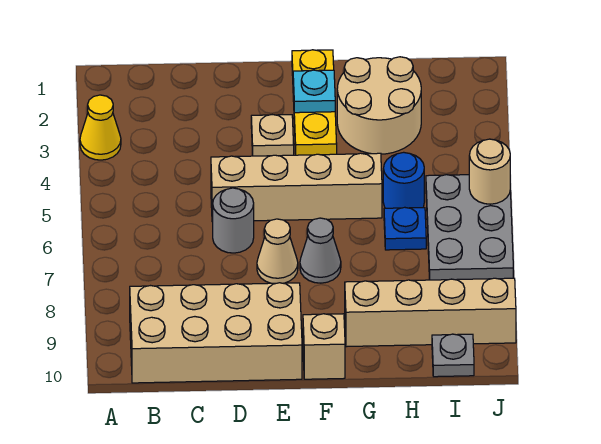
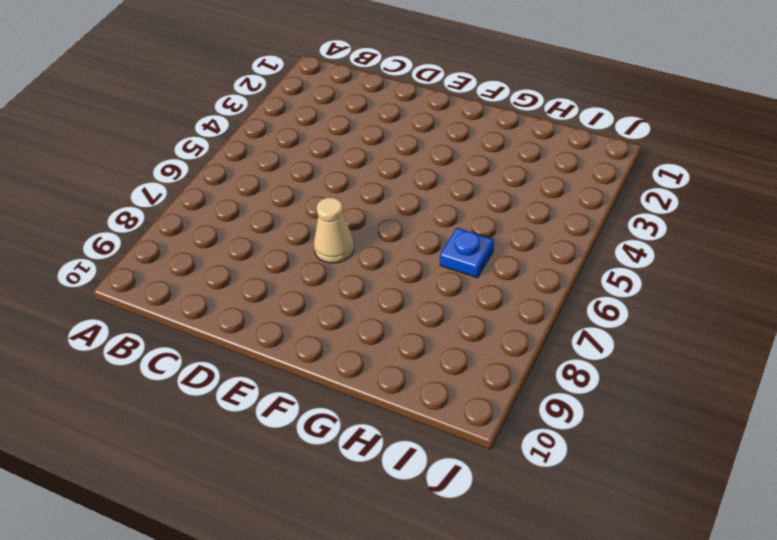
none -> yellow 1x1 cone [80,95,121,160]
none -> tan 2x4 brick [130,283,302,383]
none -> tan 1x4 brick [211,153,382,222]

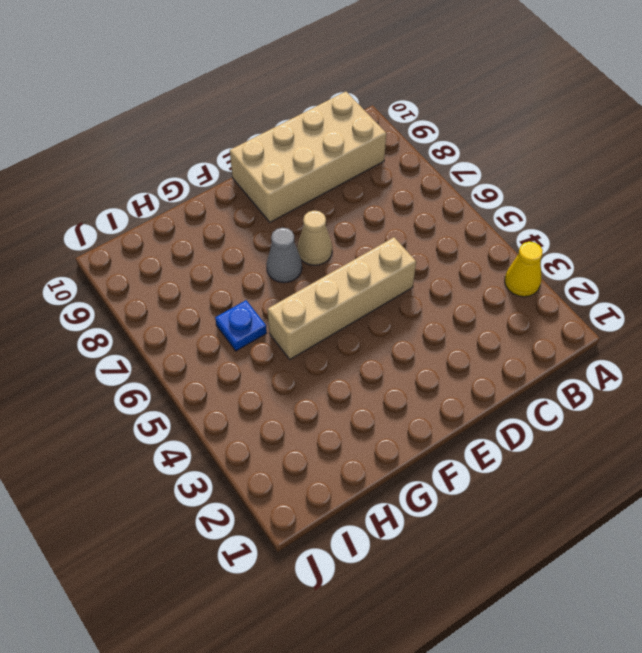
none -> grey 1x1 round brick [213,188,254,253]
none -> tan 1x1 plate [251,115,294,156]
none -> yellow 1x3 plate [292,50,337,155]

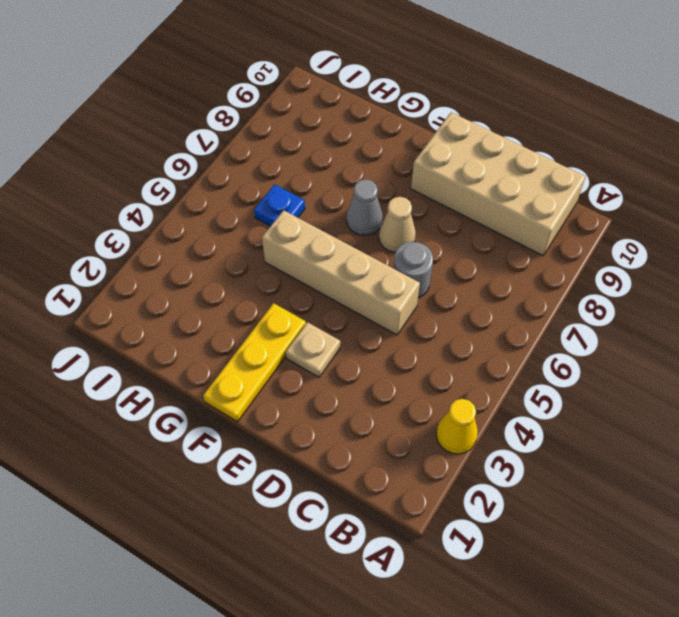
none -> tan 1x1 brick [303,314,345,379]
none -> tan 2x2 round brick [337,57,421,154]
none -> tan 1x4 brick [345,278,516,347]

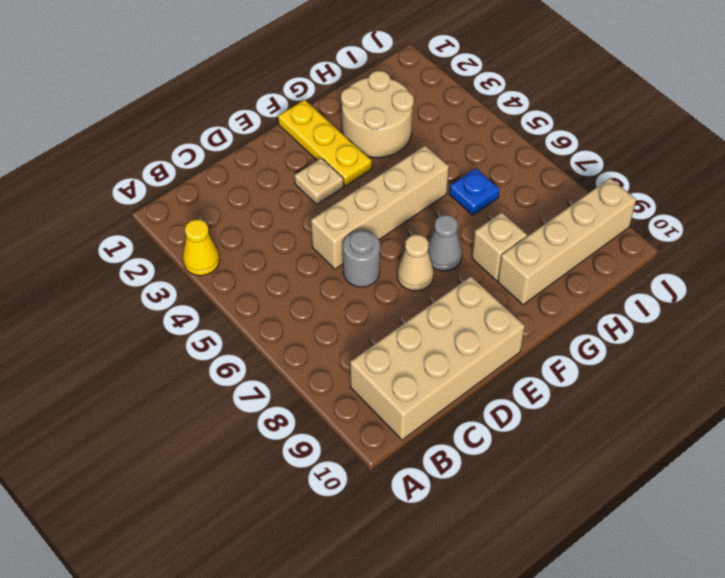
tan 1x1 brick [472,213,527,281] -> tan 1x1 brick moved to [303,314,345,379]
none -> blue 1x1 round brick [383,152,424,208]
none -> grey 2x3 plate [426,175,513,280]
none -> grey 1x1 plate [432,334,474,377]

